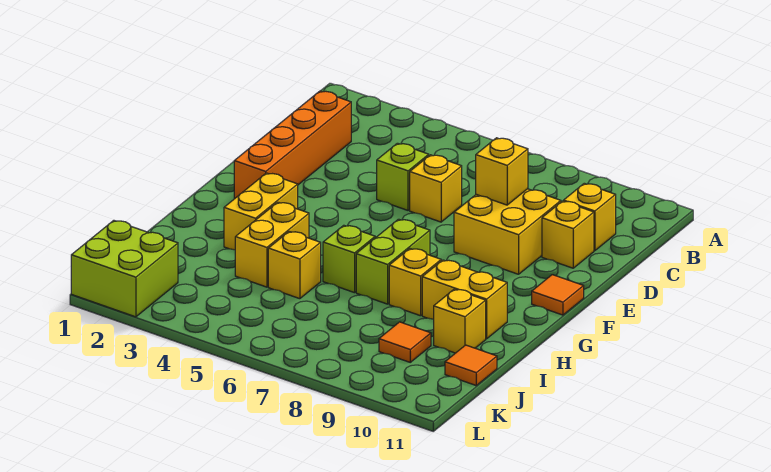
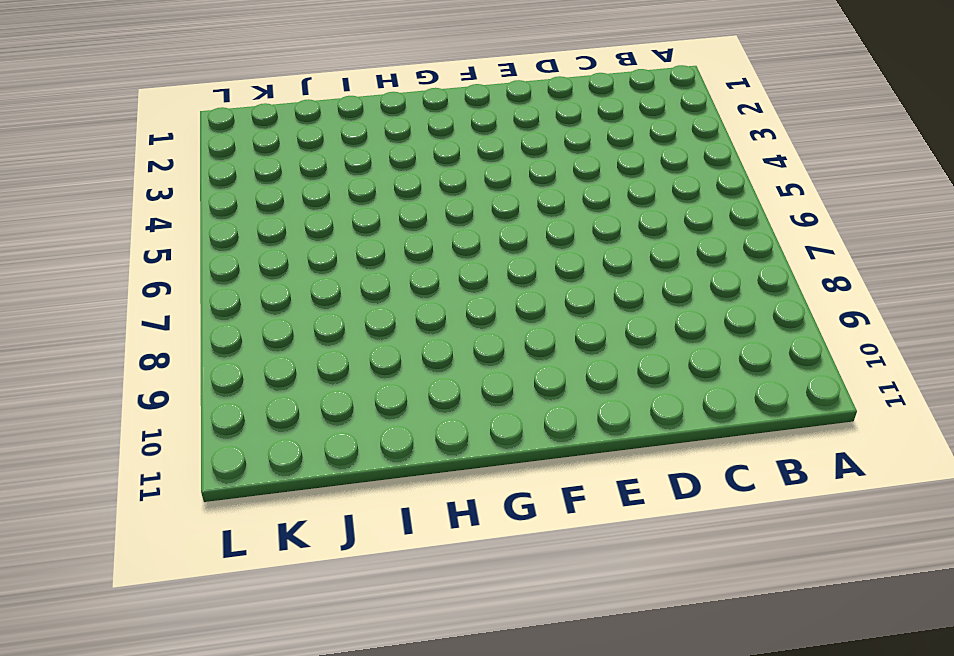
none -> orange 1x4 brick [234,91,351,199]
none -> yellow 1x1 brick [564,183,616,251]
none -> lime 1x1 brick [377,143,429,210]

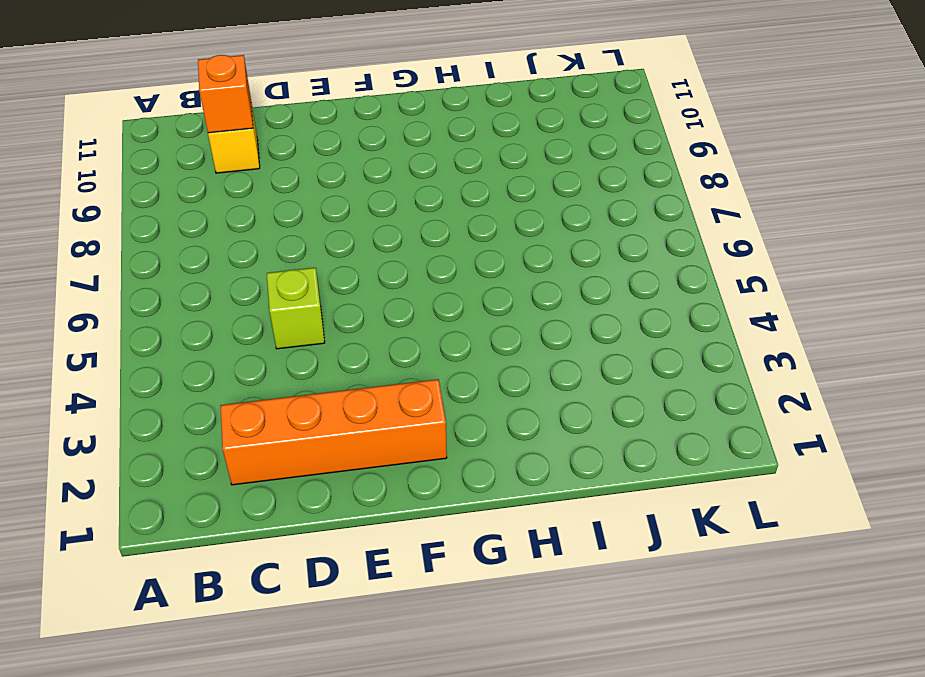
orange 1x1 brick [198,55,253,133] -> none
none -> yellow 1x1 brick [410,155,462,222]
none -> yellow 2x2 brick [454,189,561,274]
none -> yellow 1x1 brick [542,201,594,268]

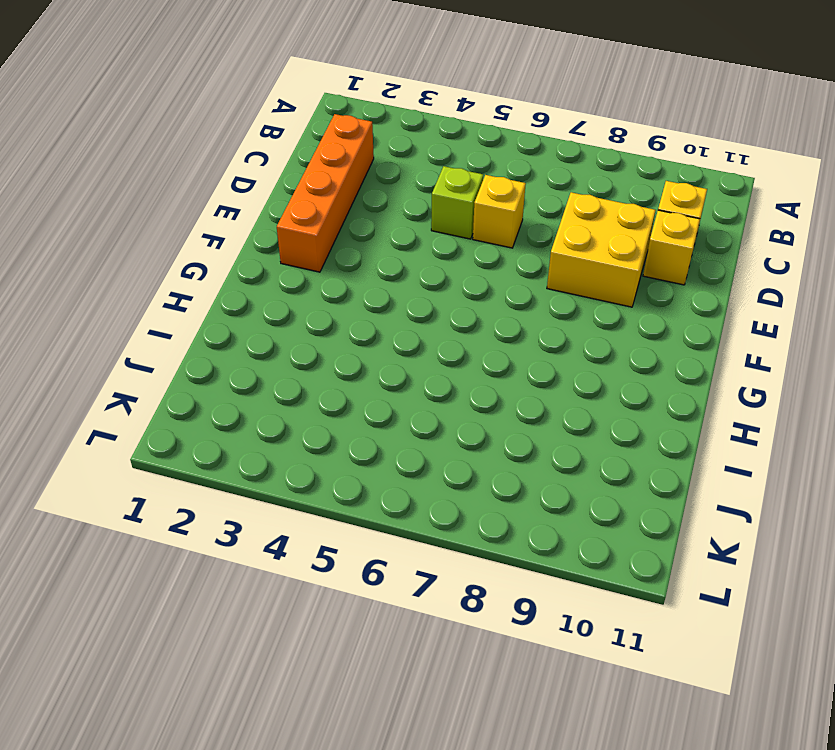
none -> orange 1x1 tile [532,275,584,315]
none -> yellow 1x2 brick [224,173,298,250]
none -> lime 1x2 brick [356,219,430,304]

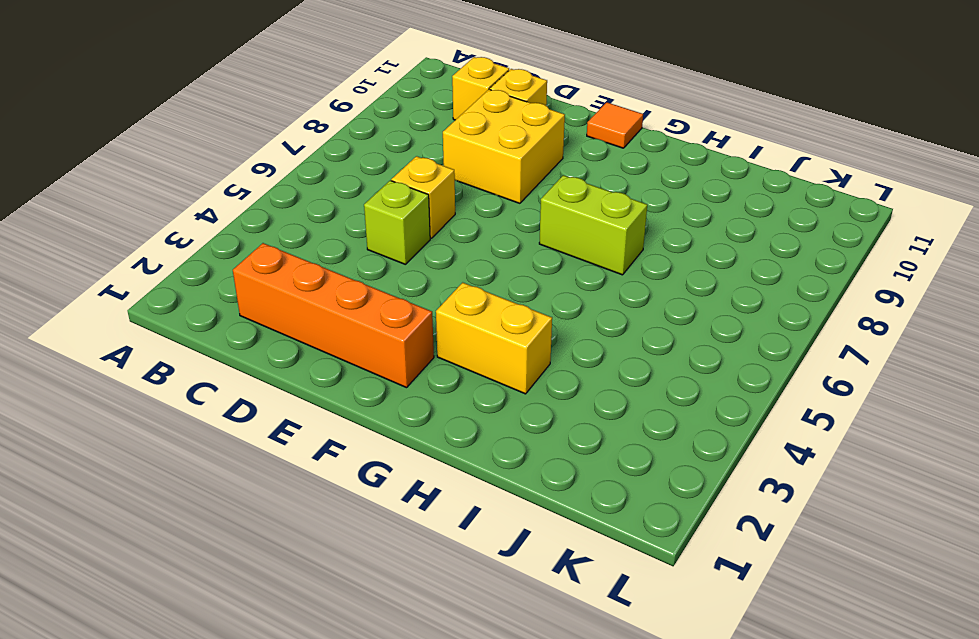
none -> yellow 1x2 brick [235,202,309,287]
none -> lime 1x1 brick [323,225,375,293]
none -> yellow 1x1 brick [389,249,441,316]

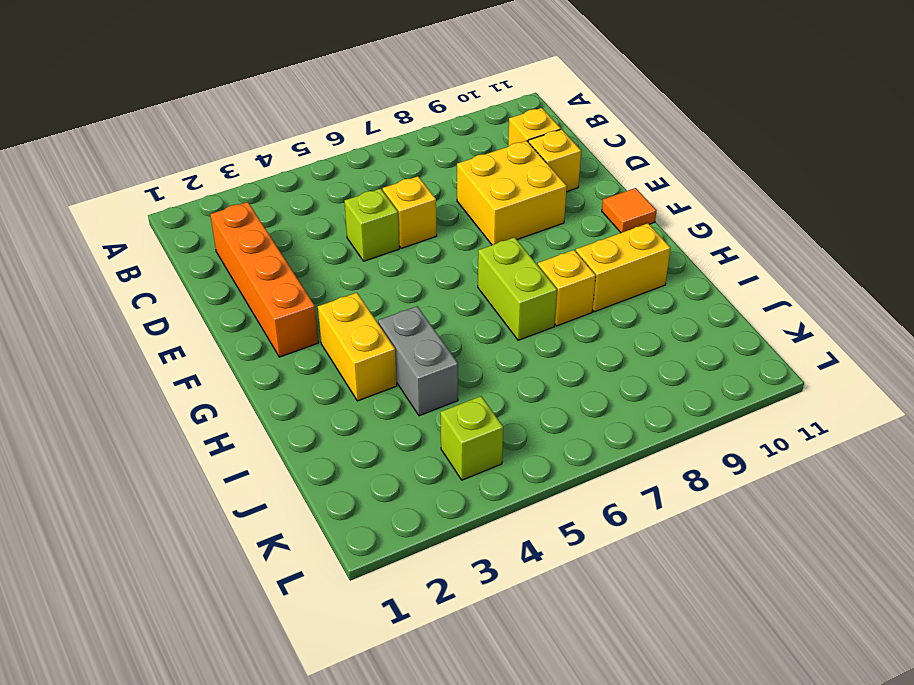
grey 1x2 brick [378,306,458,416] -> yellow 1x2 brick [235,202,309,287]
lime 1x1 brick [440,396,503,480] -> lime 1x1 brick moved to [323,225,375,293]
none -> yellow 1x1 brick [268,231,321,299]
none -> yellow 1x1 brick [434,289,486,353]
none -> orange 1x1 tile [379,322,431,362]

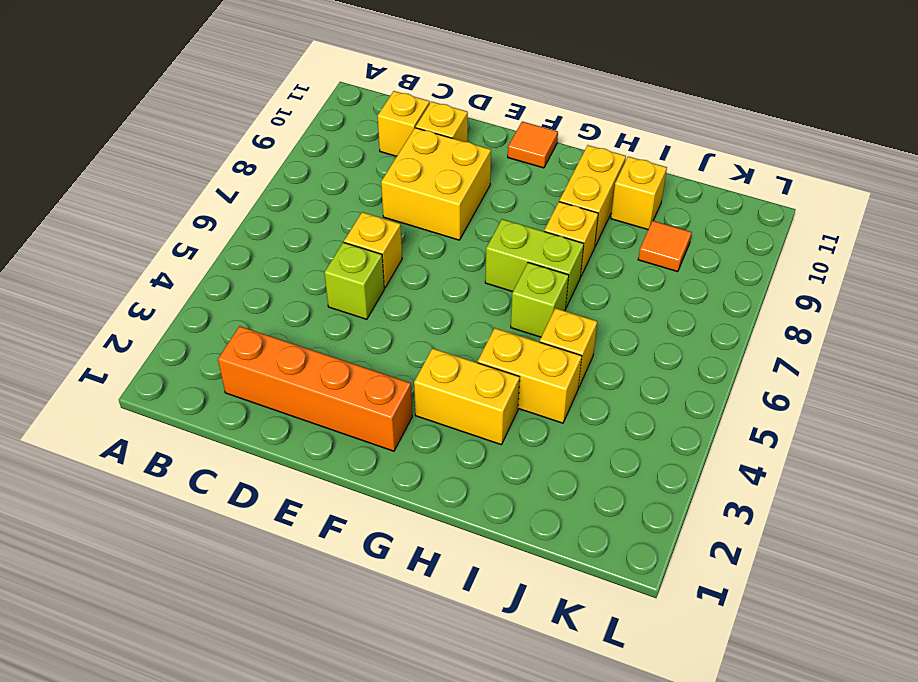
none -> orange 1x1 tile [445,345,497,385]
none -> lime 2x2 brick [71,221,178,317]
none -> yellow 1x1 brick [476,138,528,205]

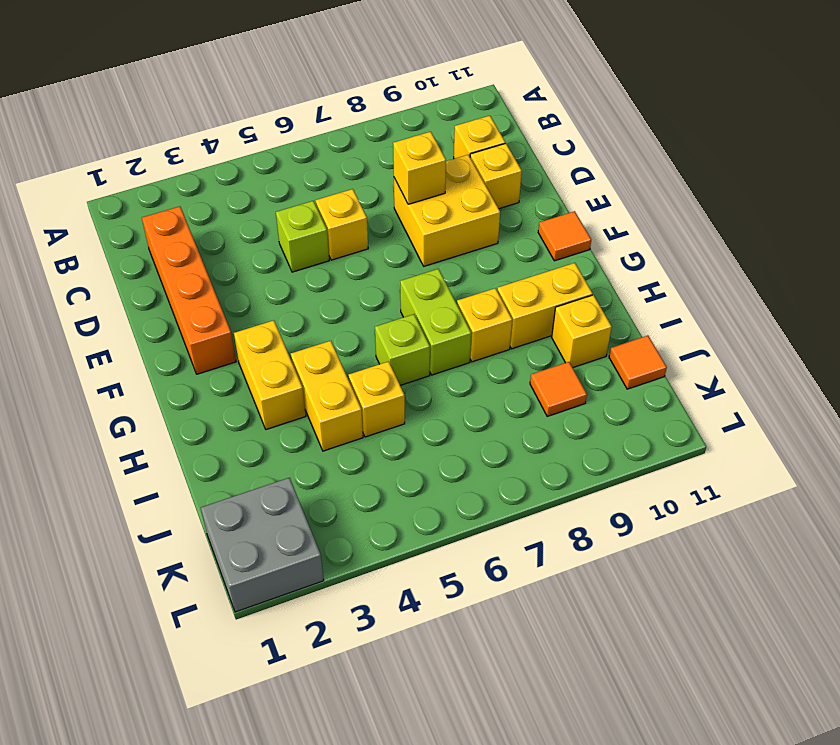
grey 2x2 brick [201,478,324,612] -> lime 2x2 brick [71,221,178,317]

